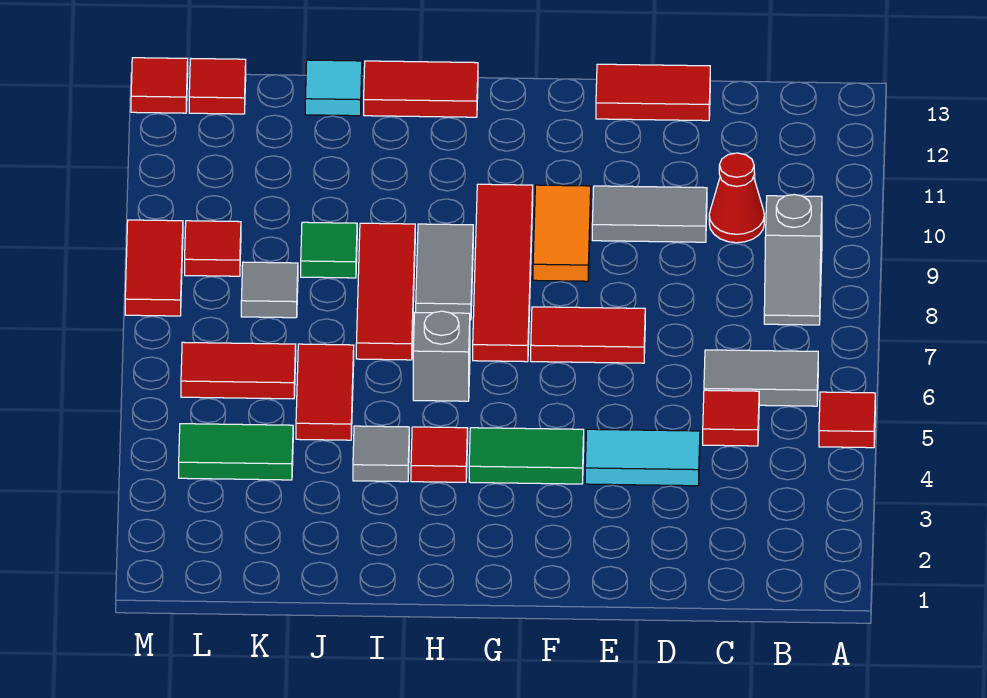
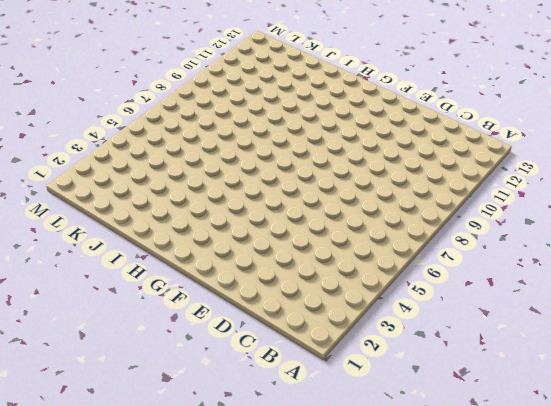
none -> red 1x1 tile [819,392,875,448]
none -> grey 1x2 tile [704,350,818,406]
none -> grey 1x2 slope [764,194,822,325]

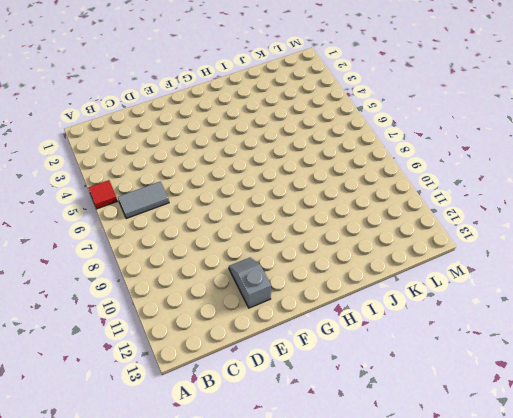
grey 1x2 slope [229,258,271,308] -> grey 1x2 slope moved to [764,194,822,325]
none -> red 1x1 tile [703,390,759,446]
none -> red 1x1 cone [709,153,764,243]
none -> cyan 1x2 tile [585,429,700,486]

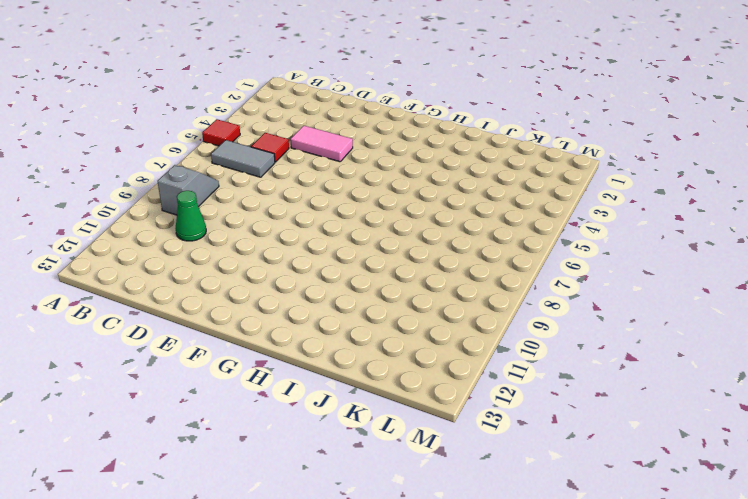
green 1x1 cone [175,191,206,241] -> red 1x1 cone [709,153,764,243]
pink 1x2 tile [291,126,353,162] -> cyan 1x2 tile [585,429,700,486]
none -> grey 1x2 tile [592,186,707,242]
none -> red 1x2 tile [596,64,710,121]
none -> red 1x2 tile [531,307,645,363]

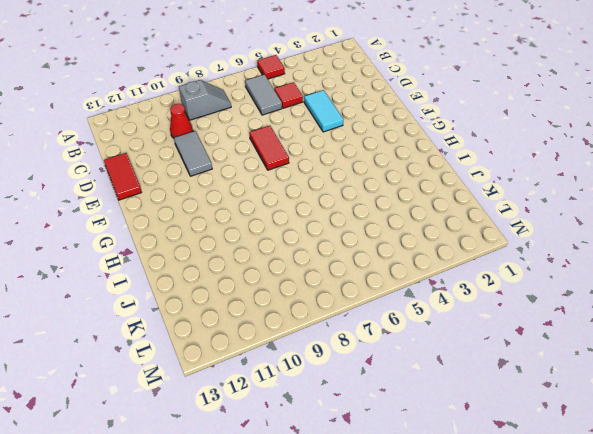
none -> green 1x2 tile [469,428,584,484]
none -> orange 1x2 tile [533,185,591,281]
none -> red 1x4 tile [473,184,533,362]

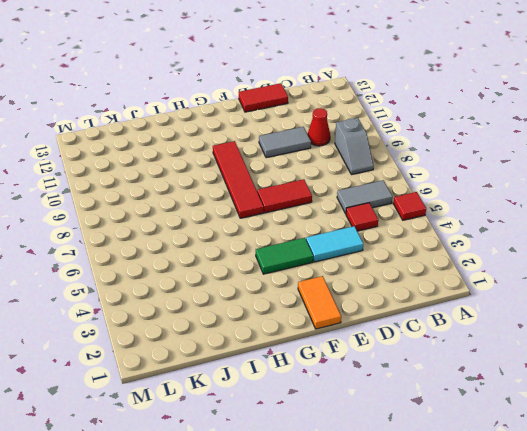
orange 1x2 tile [298,276,341,329] -> orange 1x2 tile moved to [533,185,591,281]
none -> red 1x1 tile [411,427,468,482]
none -> grey 1x1 brick [413,311,470,401]
none -> grey 1x2 tile [416,224,473,320]

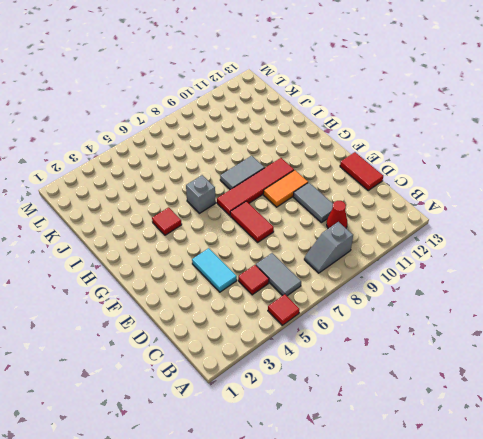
none -> green 1x2 tile [469,428,584,484]
none -> red 1x2 tile [364,61,478,117]
none -> grey 1x1 tile [353,426,409,482]

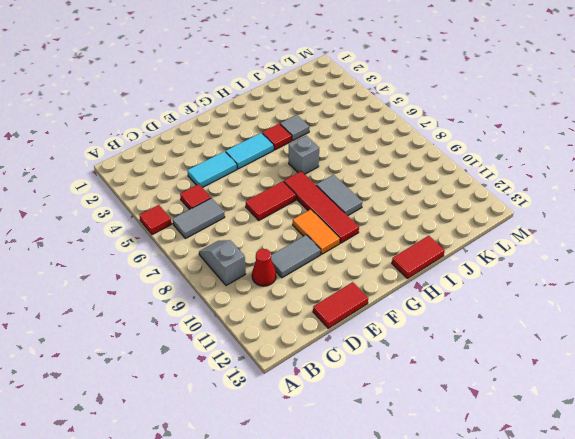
cyan 1x2 tile [226,133,274,169] -> green 1x2 tile [469,428,584,484]
none -> red 1x3 tile [356,223,415,360]
none -> red 1x2 tile [296,344,354,440]
none -> green 1x1 tile [301,222,357,278]

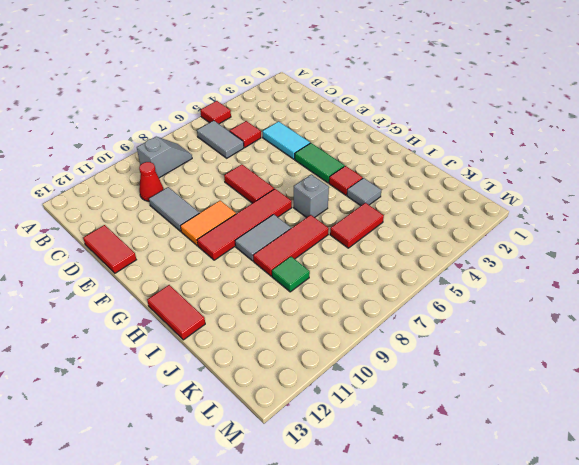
none -> cyan 1x1 tile [305,60,362,116]
none -> green 1x2 tile [179,424,293,480]
none -> red 1x2 tile [181,342,296,399]

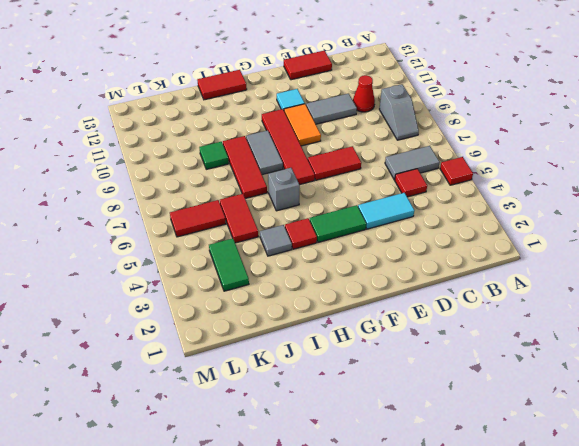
cyan 1x1 tile [277,89,305,110] -> cyan 1x1 tile moved to [305,60,362,116]
green 1x2 tile [209,238,249,291] -> green 1x2 tile turned to [179,424,293,480]
none -> grey 1x1 tile [241,262,298,318]
none -> red 1x1 tile [185,221,241,276]
none -> red 1x1 tile [189,59,246,114]

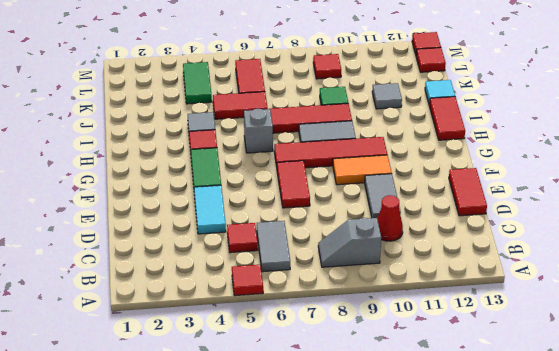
grey 1x1 tile [372,83,402,109] -> grey 1x1 tile moved to [241,262,298,318]
none -> red 1x2 tile [125,220,183,316]

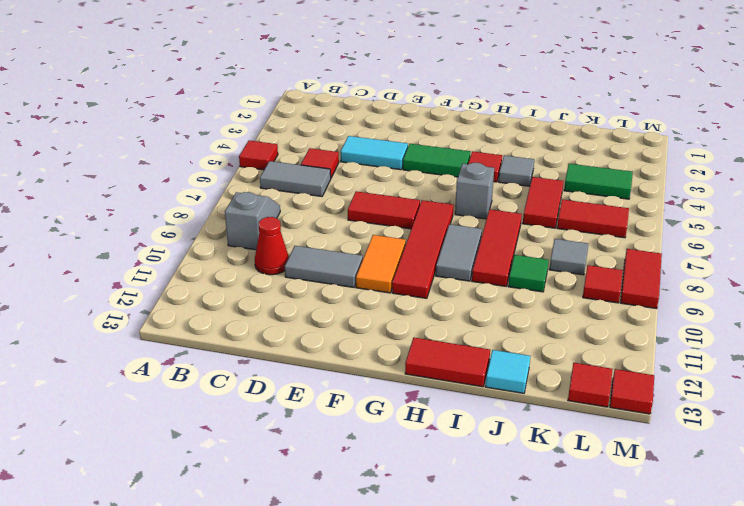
none -> red 1x2 tile [596,64,710,121]

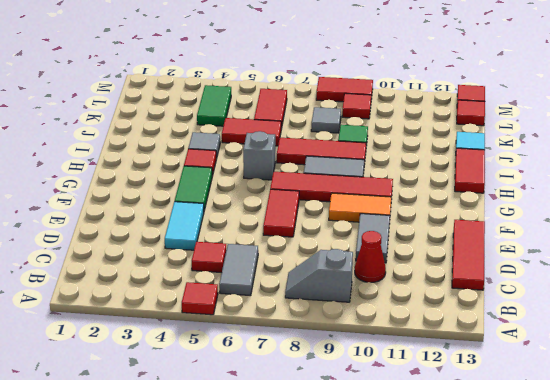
red 1x3 tile [452,220,485,290] -> red 1x2 tile [596,64,710,121]

